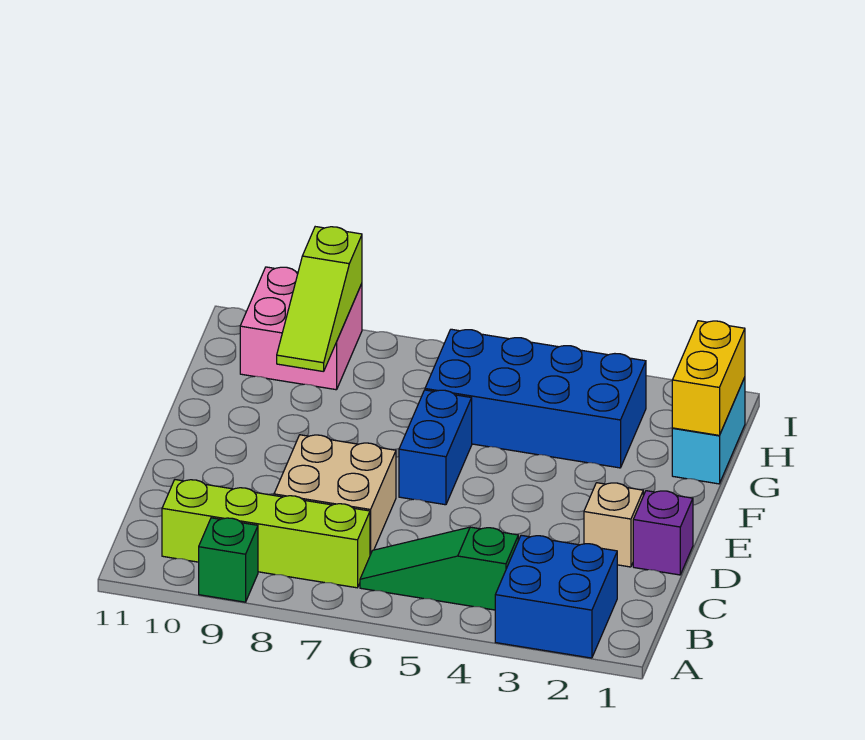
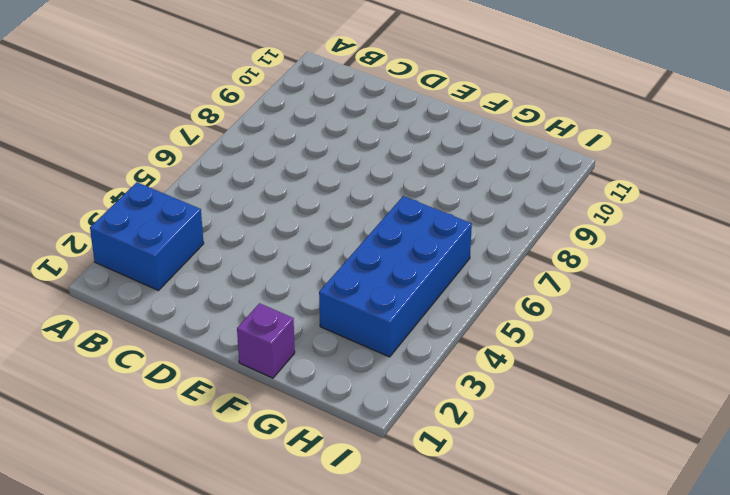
purple 1x1 brick [237,303,295,378] -> purple 1x1 brick moved to [633,491,693,575]
none -> green 1x1 brick [199,518,258,602]
none -> green 1x3 slope [360,527,518,610]
none -> lime 1x4 brick [162,480,370,588]

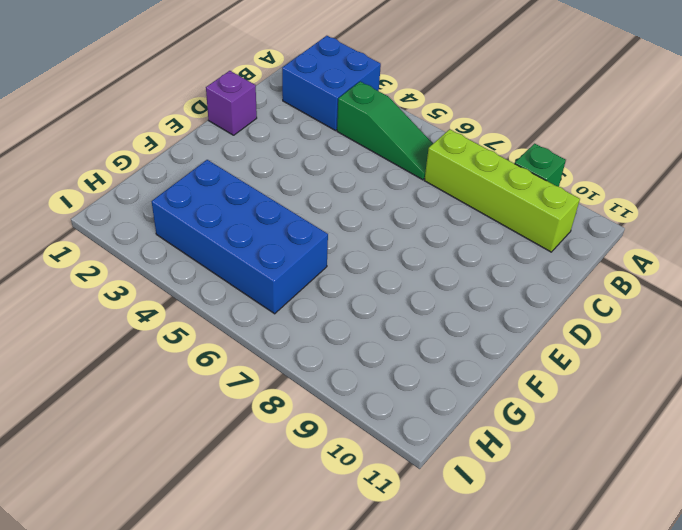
none -> tan 2x2 brick [274,435,396,555]
none -> tan 1x1 brick [584,483,643,567]
none -> blue 1x2 brick [399,390,472,505]

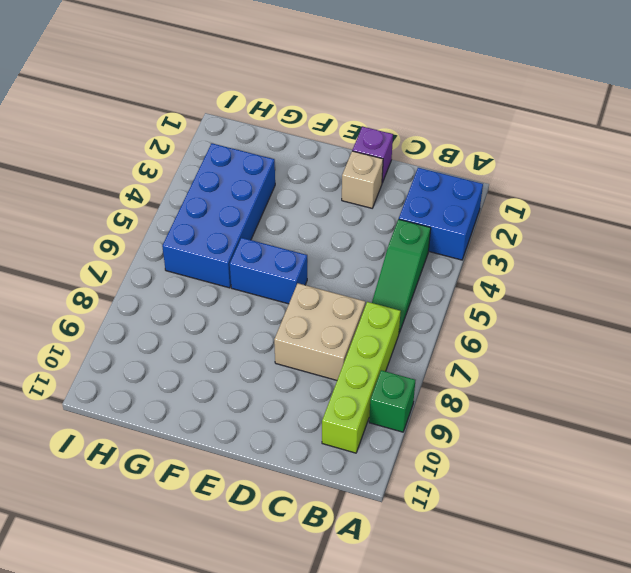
none -> cyan 1x2 brick [672,377,745,484]
none -> pink 2x2 brick [240,267,362,390]
none -> yellow 1x2 brick [672,321,745,435]

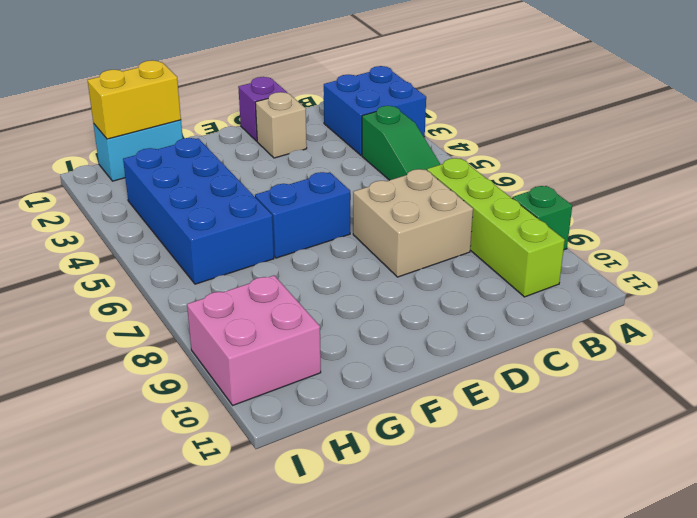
none -> lime 1x3 slope [277,227,362,372]

